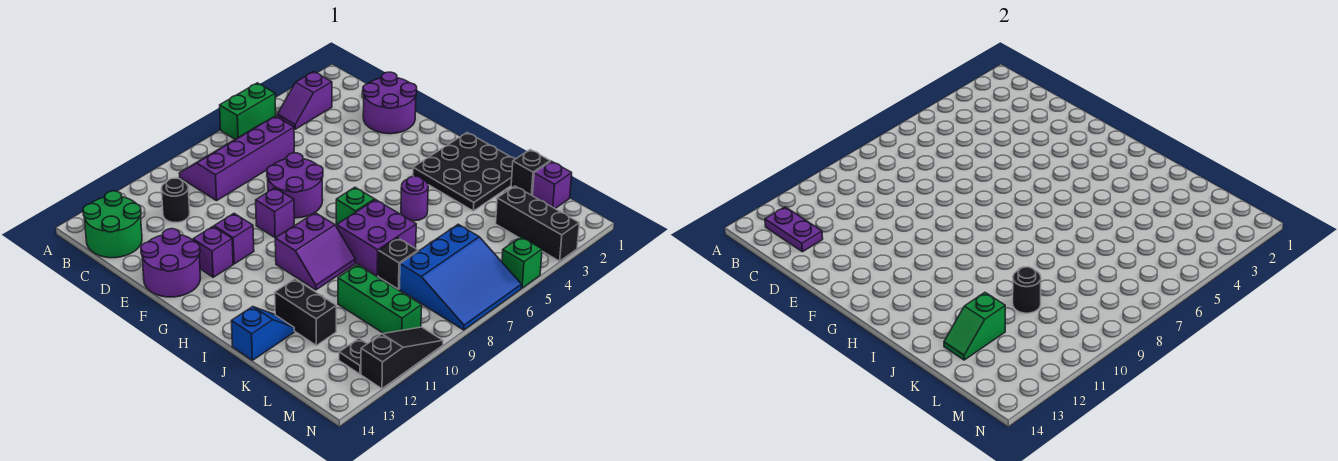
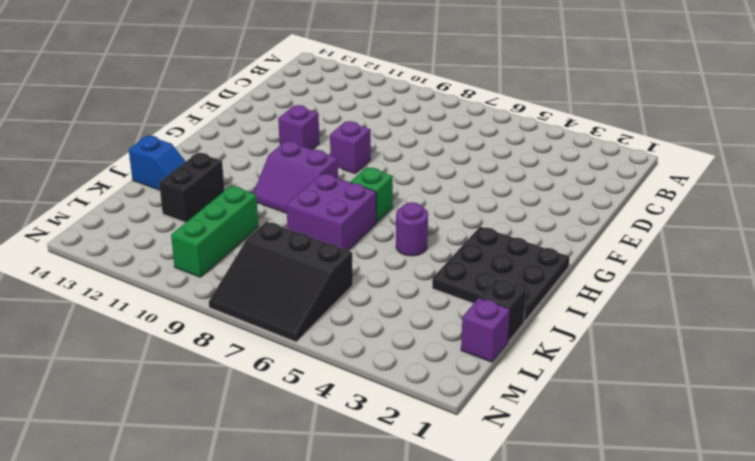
black 3x3 slope [209,222,353,342] -> blue 3x3 slope [399,224,522,330]
none -> green 1x2 brick [220,83,276,139]
none -> purple 1x2 slope [277,72,332,129]
none -> purple 2x4 slope [179,116,294,201]
none -> green 2x2 round brick [83,191,142,258]

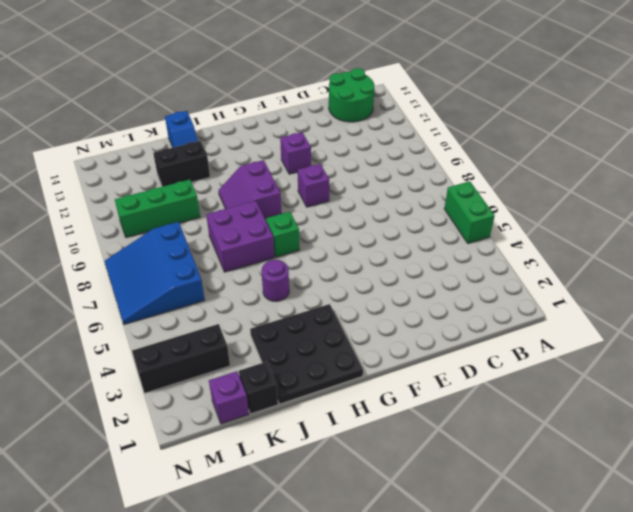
none -> purple 1x2 slope [277,72,332,129]
none -> purple 2x4 slope [179,116,294,201]
none -> black 1x1 round brick [161,178,190,222]
none -> purple 2x2 round brick [363,72,417,134]

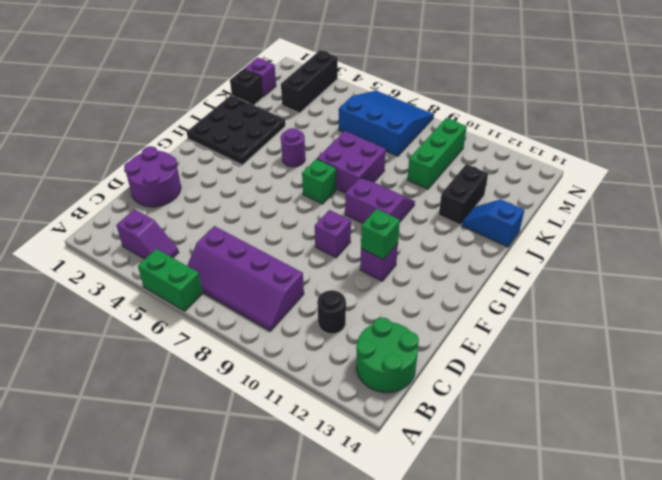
green 1x1 brick [361,209,400,260] -> green 1x1 brick moved to [502,237,542,288]
none -> purple 2x2 round brick [267,153,323,218]
none -> purple 2x2 round brick [141,229,200,297]
none -> purple 1x1 brick [193,226,233,277]
none -> black 1x1 brick [378,238,418,289]

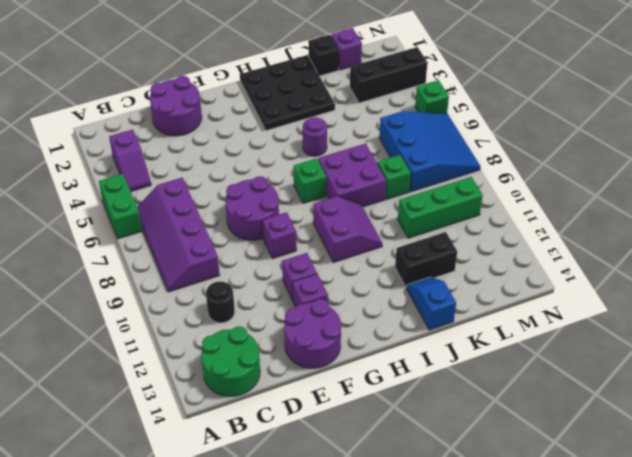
green 1x1 brick [377,155,411,199] -> black 1x1 brick [378,238,418,289]
none -> black 1x1 plate [339,338,367,374]
none -> black 1x3 slope [361,327,443,389]
none -> purple 1x2 plate [765,207,823,252]
none -> black 1x1 round brick [1013,267,1041,313]

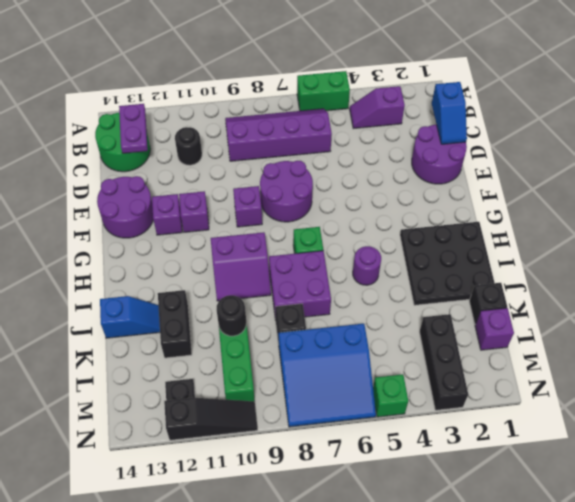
blue 1x2 slope [432,82,467,144] -> none
none -> green 1x2 slope [944,293,1005,360]

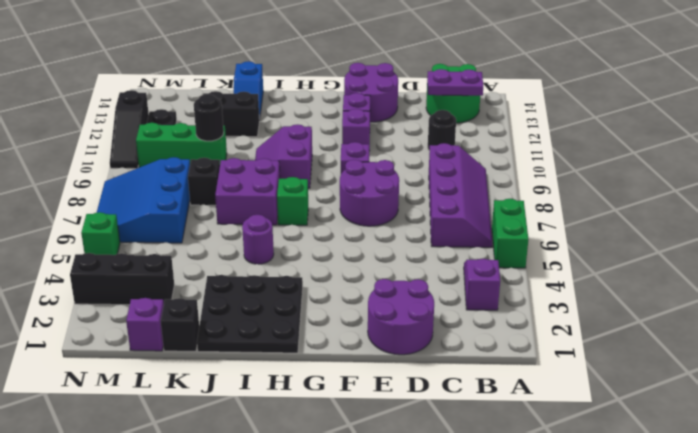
none -> green 1x2 slope [944,293,1005,360]

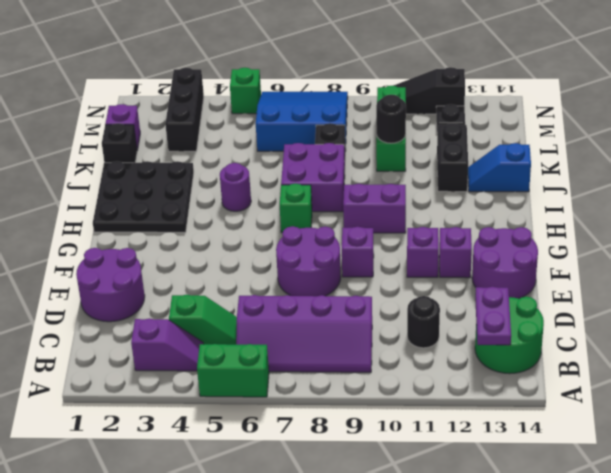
green 1x2 slope [169,295,237,345] -> green 1x2 slope moved to [944,293,1005,360]

